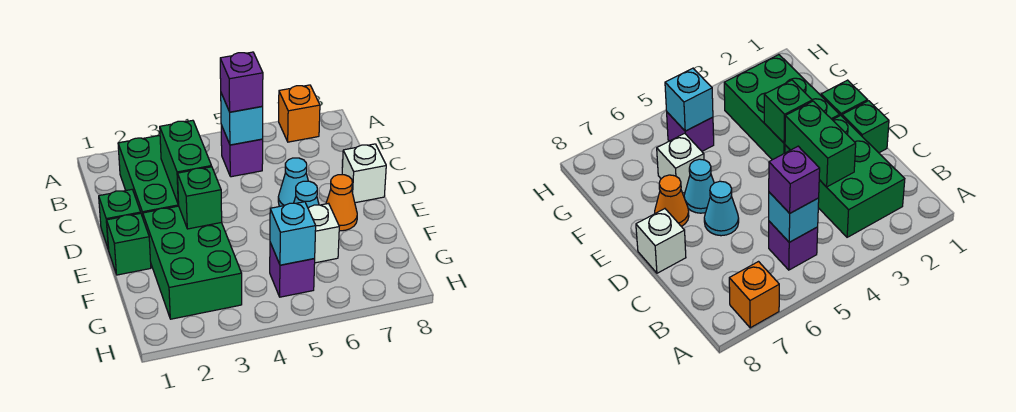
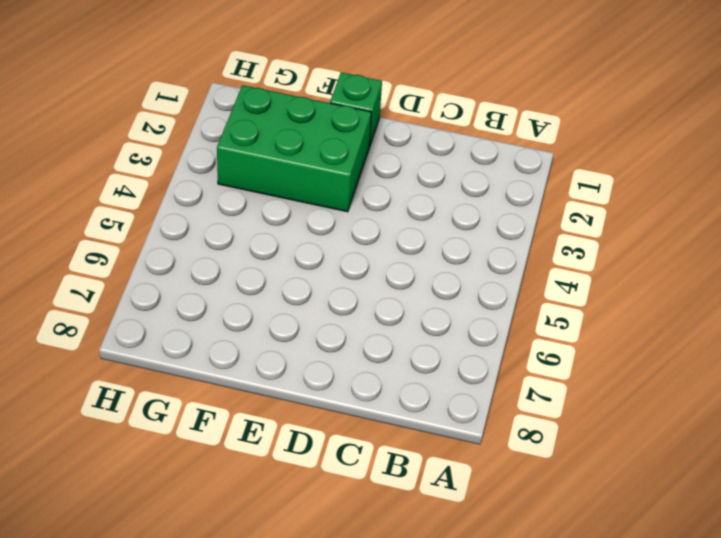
none -> orange 1x1 brick [279,85,320,142]
none -> green 2x3 brick [118,135,179,217]
none -> purple 1x1 brick [221,125,263,177]

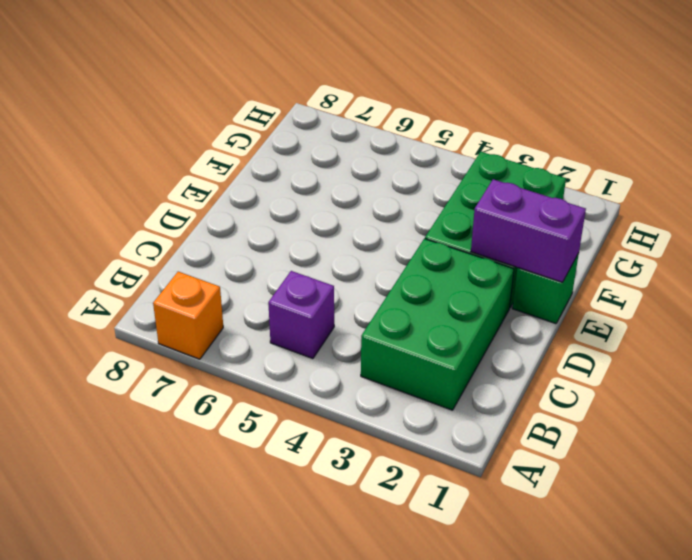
purple 1x2 brick [471,179,586,282] -> none
none -> green 1x1 brick [99,190,141,250]
none -> cyan 1x1 cone [278,158,308,206]
none -> white 1x1 brick [342,144,386,203]

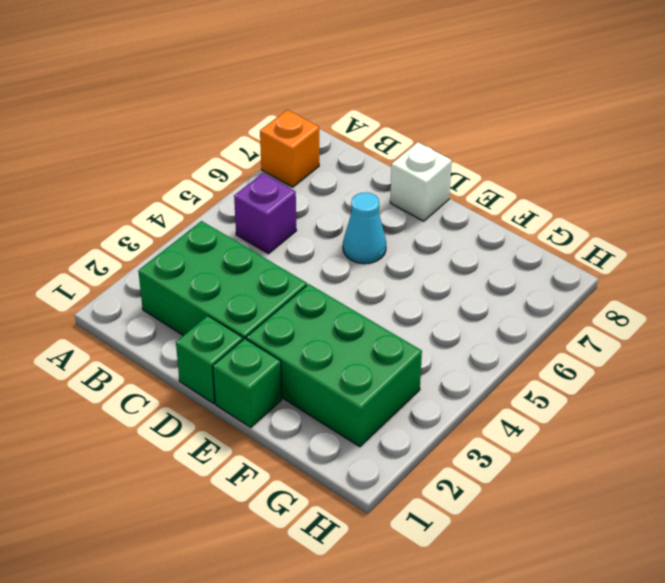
none -> cyan 1x1 cone [294,181,319,207]
none -> orange 1x1 cone [326,175,357,231]
none -> white 1x1 brick [308,203,339,263]

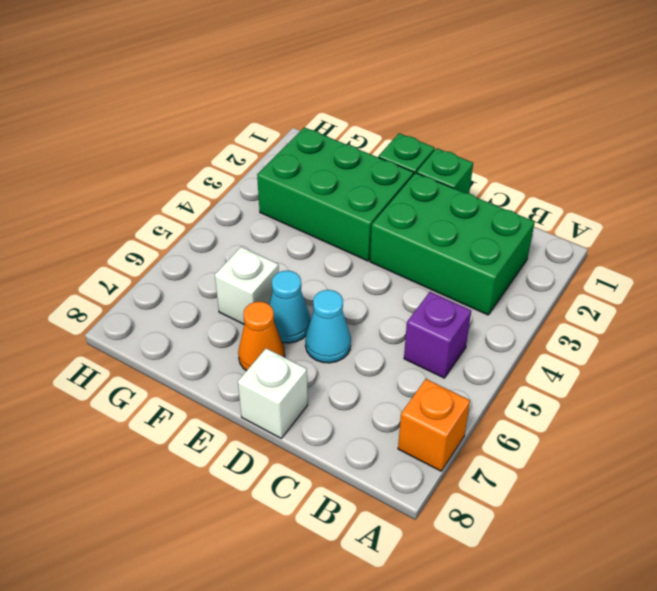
none -> purple 1x1 brick [270,243,315,297]
none -> cyan 1x1 brick [221,93,263,145]
none -> green 1x2 brick [160,120,212,204]

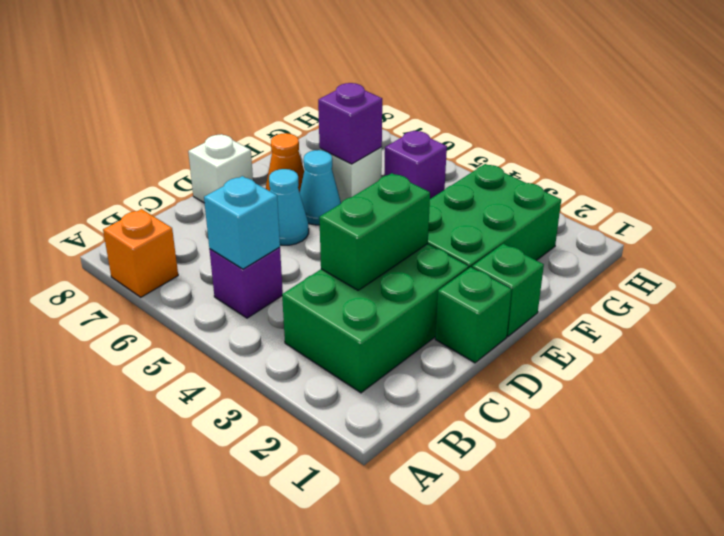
purple 1x1 brick [318,83,382,164] -> purple 1x1 brick moved to [220,52,263,112]
none -> green 1x1 brick [178,167,222,229]
none -> cyan 1x1 brick [270,202,316,265]

